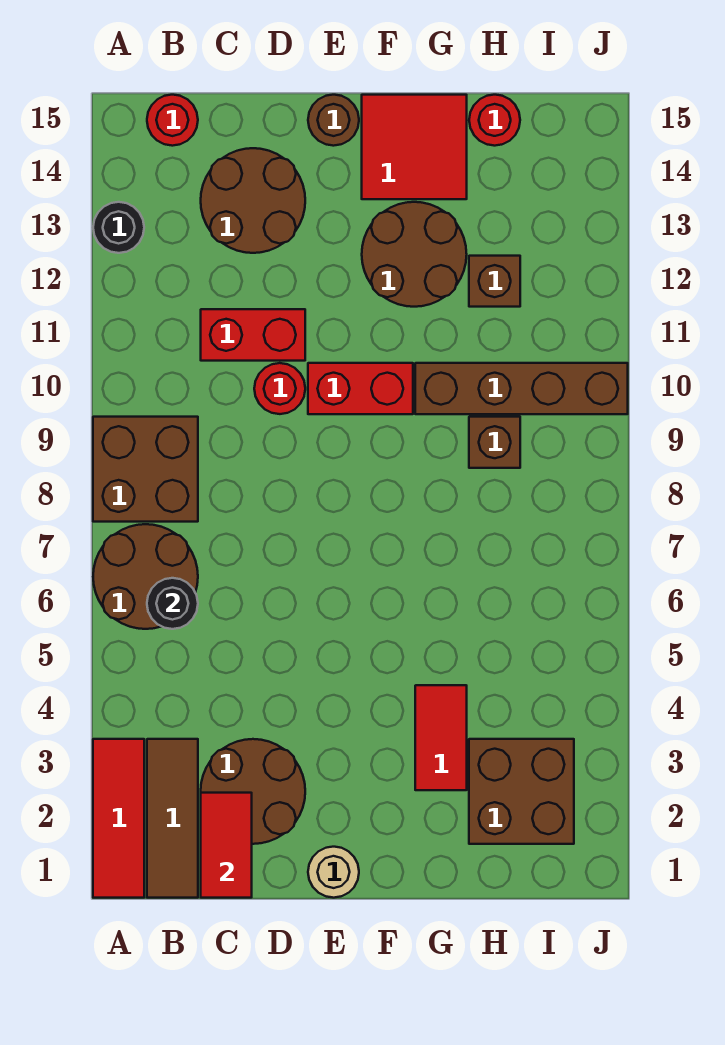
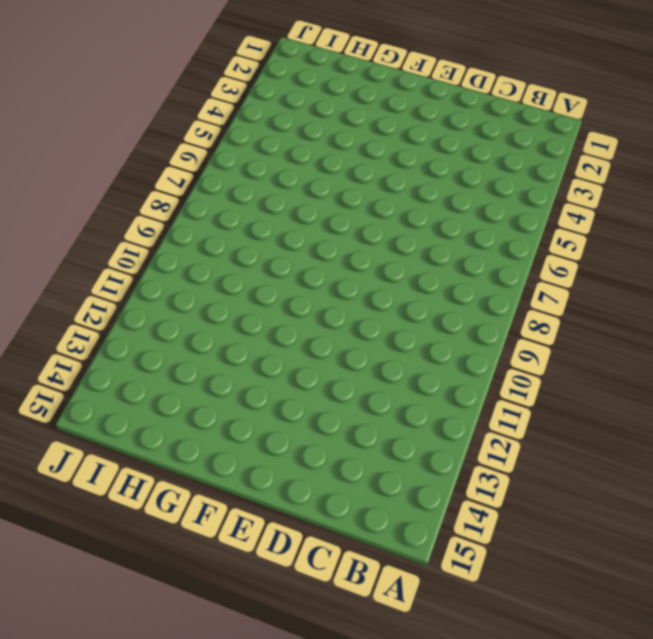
none -> red 1x3 tile [93,739,144,898]
none -> brown 2x2 round brick [93,524,198,629]
none -> brown 2x2 brick [93,417,198,522]

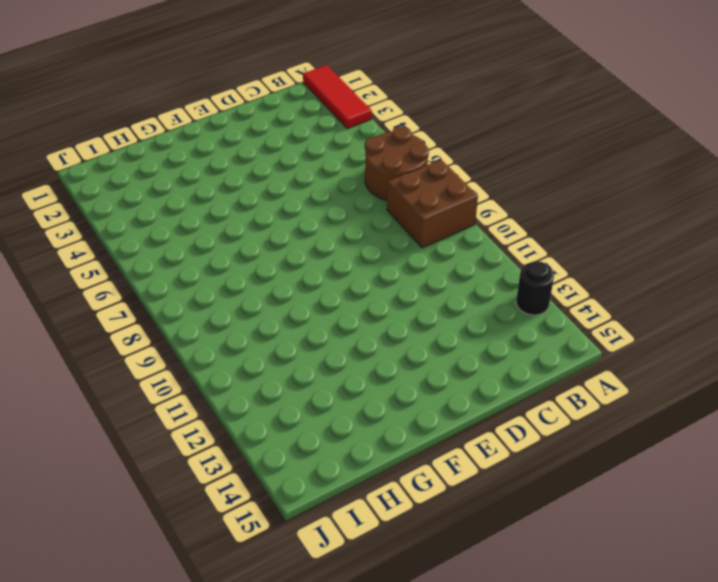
none -> brown 1x3 tile [147,739,198,898]
none -> red 1x1 round brick [147,95,198,146]
none -> brown 2x2 round brick [201,739,305,844]

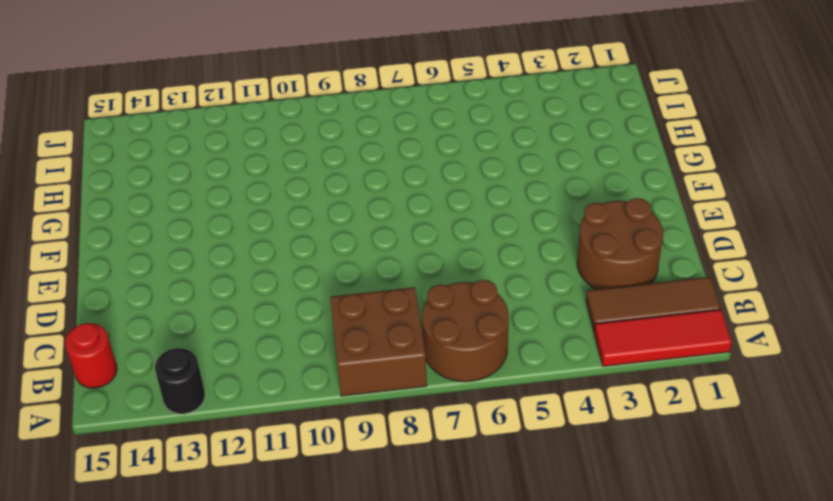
none -> red 1x2 brick [201,309,305,361]
none -> brown 2x2 round brick [201,148,305,253]
none -> red 1x1 round brick [254,363,305,414]

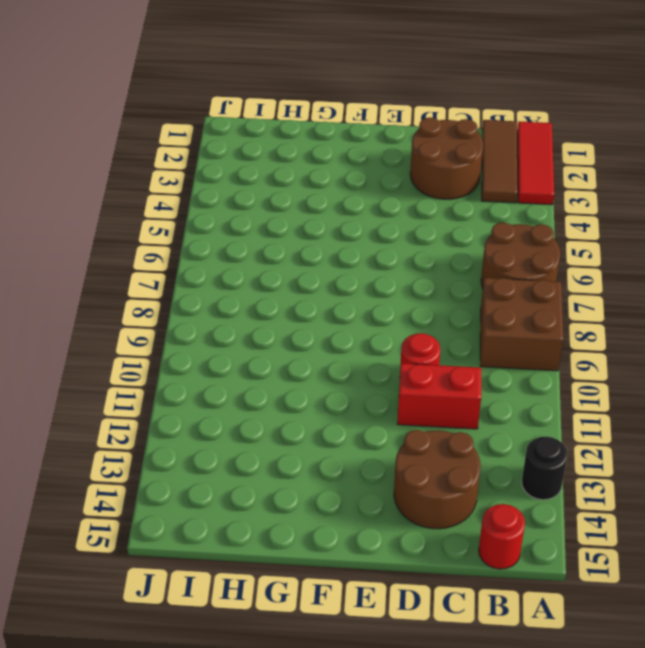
none -> tan 1x1 round brick [308,847,359,898]
none -> red 1x2 brick [308,363,413,414]
none -> brown 1x1 round brick [308,95,359,146]

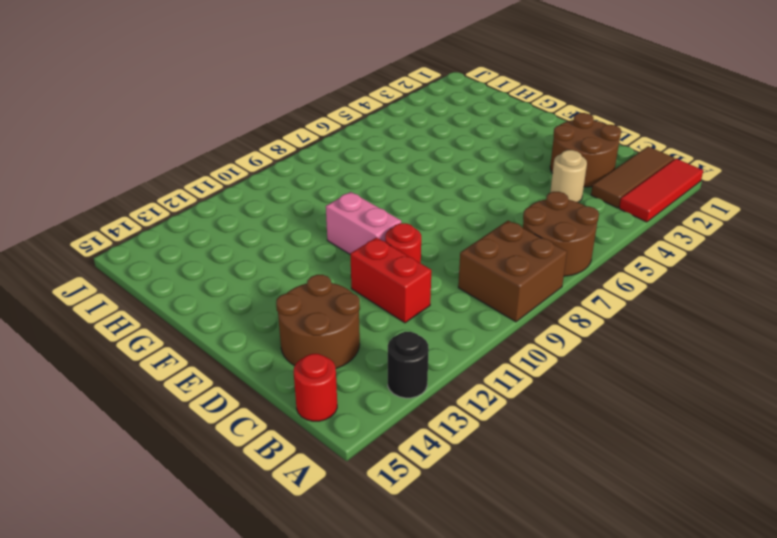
tan 1x1 round brick [550,150,587,202] -> tan 1x1 round brick moved to [308,847,359,898]
pink 1x2 brick [326,192,401,254] -> red 1x2 brick [308,363,413,414]
none -> brown 1x1 round brick [308,95,359,146]
none -> brown 2x2 round brick [362,202,467,307]
none -> red 2x2 tile [362,95,467,199]

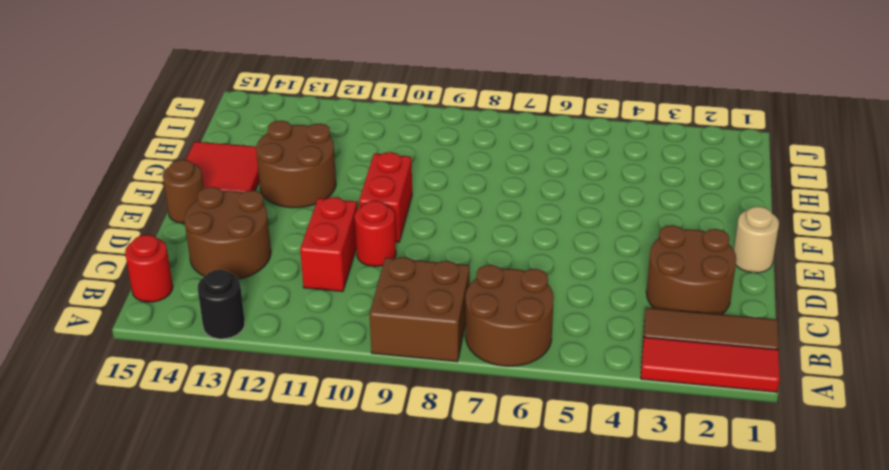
none -> red 1x2 tile [415,685,467,790]
none -> brown 1x4 brick [415,363,628,414]
none -> brown 2x2 brick [469,739,574,844]

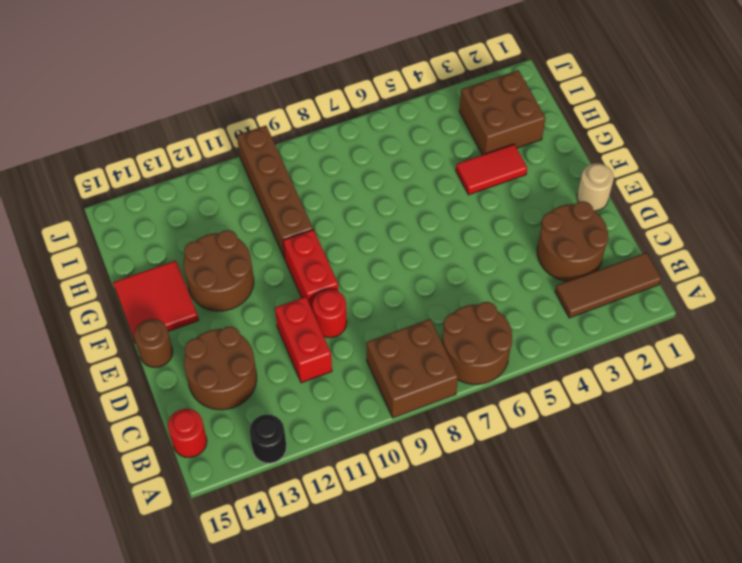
none -> red 1x3 tile [93,739,144,898]
none -> brown 1x1 brick [469,417,520,468]
none -> brown 1x1 brick [469,256,520,307]

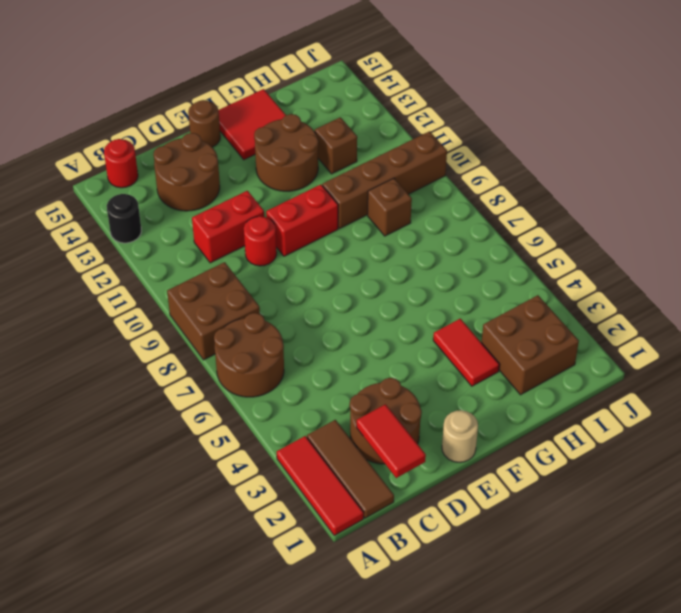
none -> red 1x1 round brick [469,95,520,146]
none -> black 1x1 round brick [147,578,198,629]

